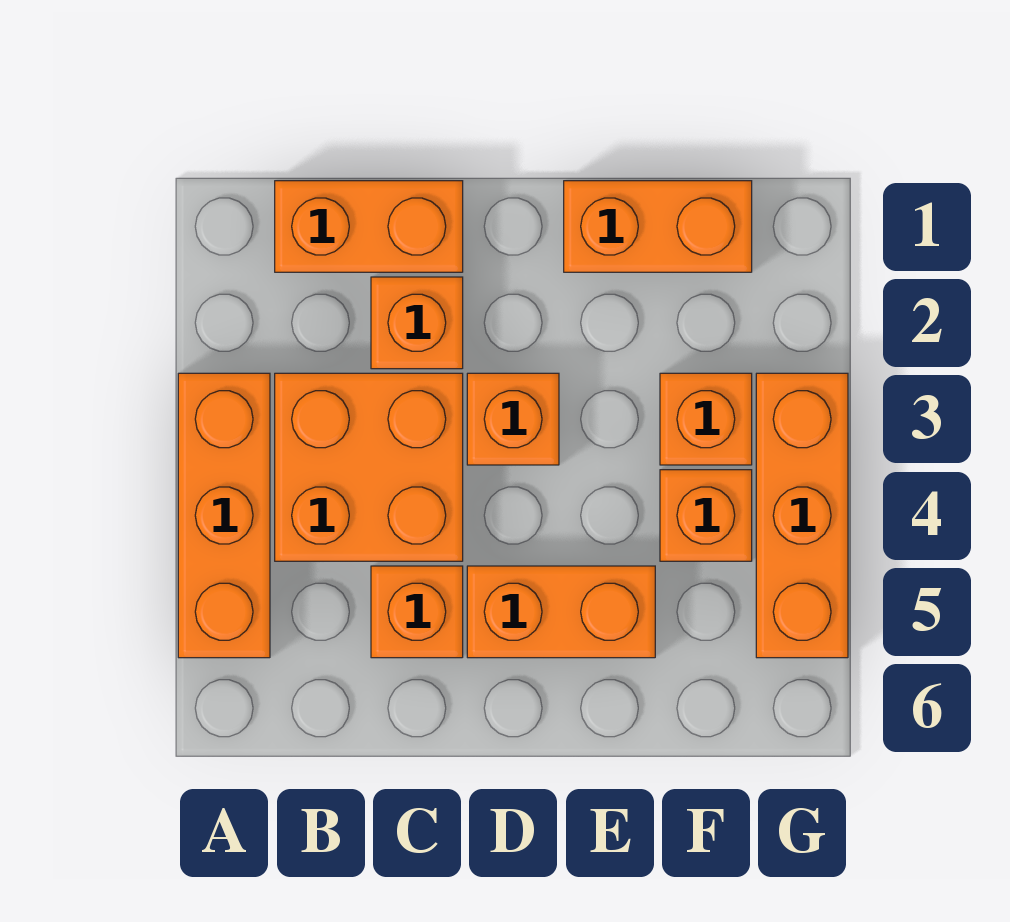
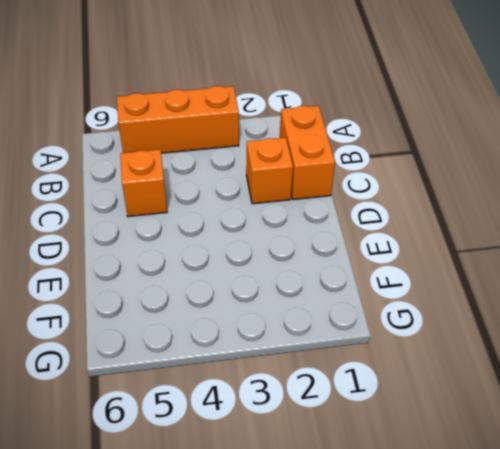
none -> orange 2x2 brick [275,373,463,561]
none -> orange 1x1 brick [467,373,559,465]

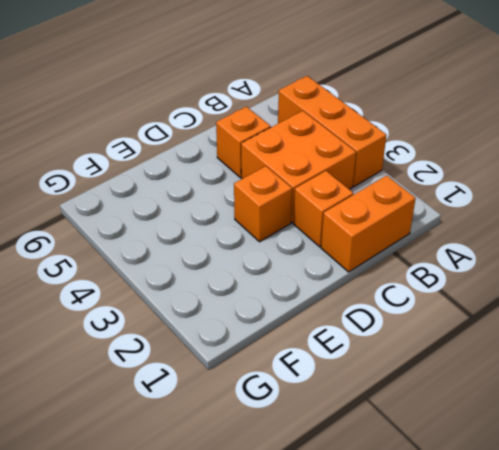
none -> orange 1x2 brick [467,566,655,658]
none -> orange 1x2 brick [564,181,752,272]

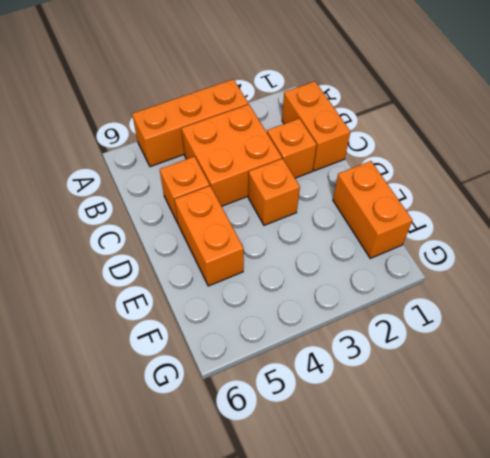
none -> orange 1x1 brick [660,373,752,465]
none -> orange 1x1 brick [660,470,752,561]

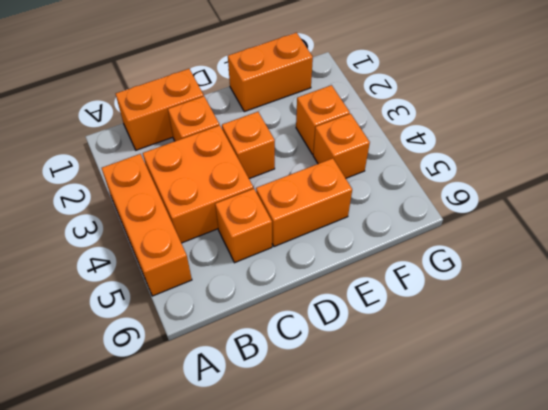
none -> orange 1x3 brick [756,373,848,658]

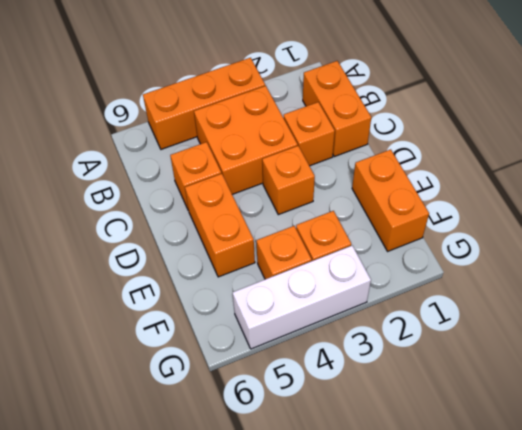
white 1x3 brick [233,246,371,349] -> orange 1x3 brick [756,373,848,658]

